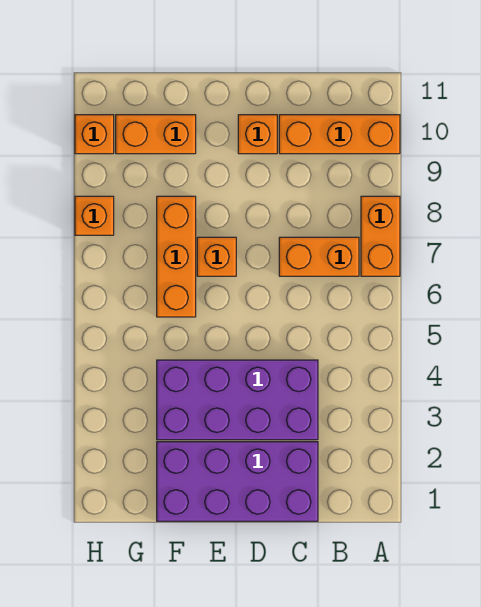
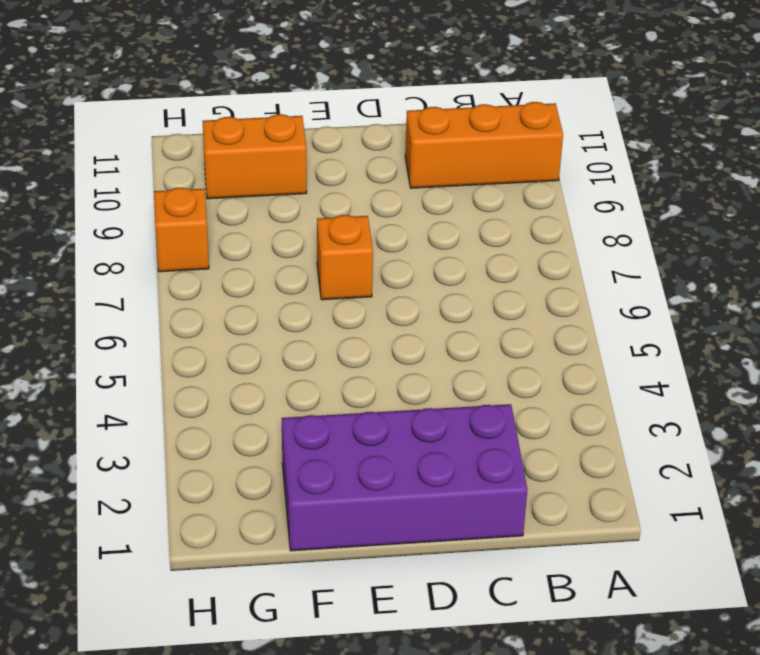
none -> orange 1x2 brick [361,196,400,276]
none -> orange 1x2 brick [279,237,359,276]

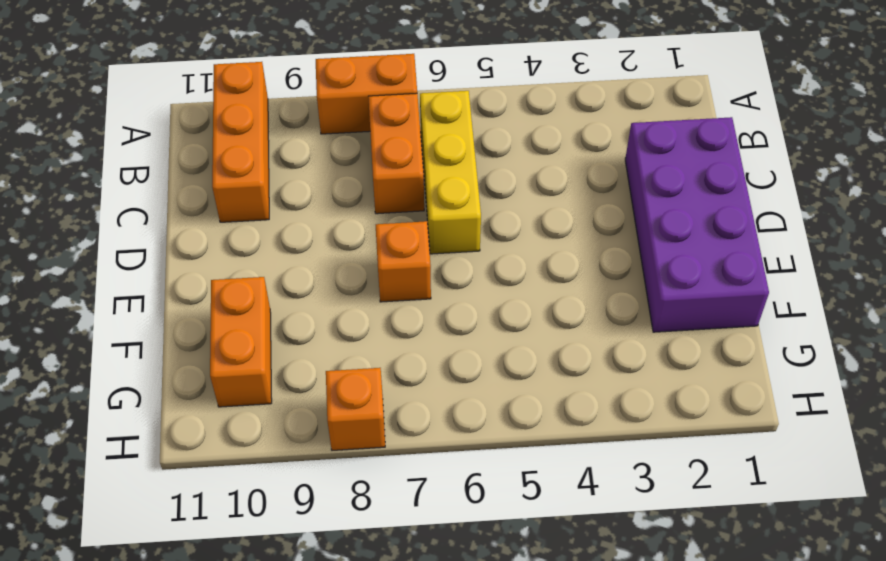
yellow 1x3 brick [420,91,481,254] -> none
none -> purple 2x4 brick [157,360,318,440]
none -> orange 1x1 brick [238,115,277,154]

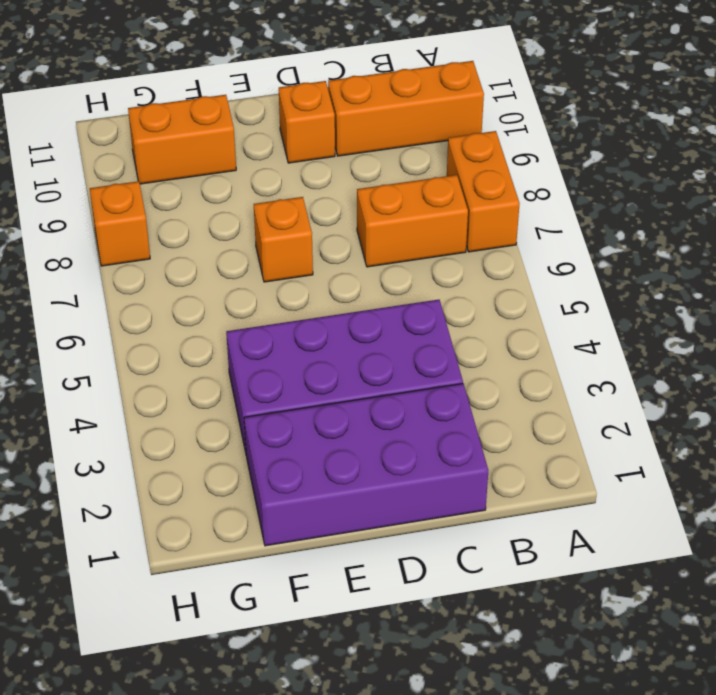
none -> orange 1x3 brick [157,196,196,317]
none -> orange 1x1 brick [75,115,114,154]

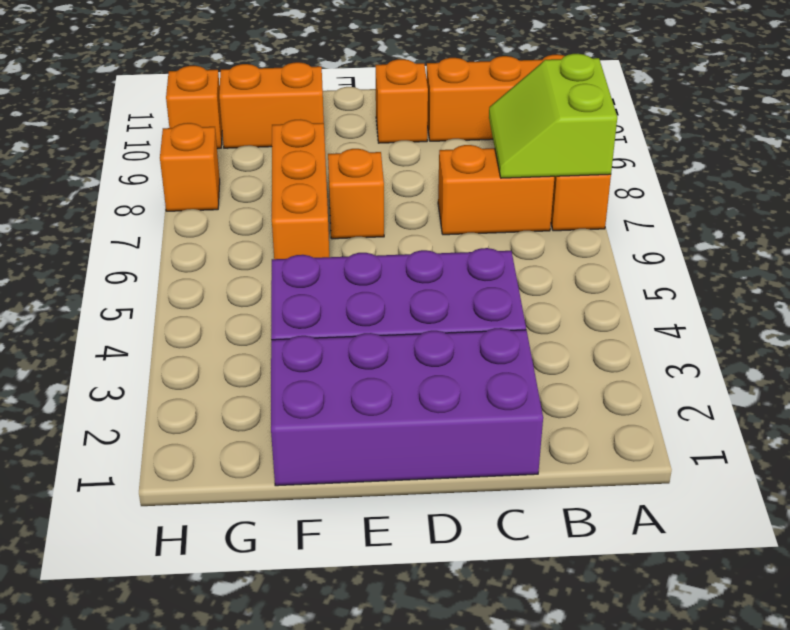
lime 2x2 slope [489,54,617,178] -> none

